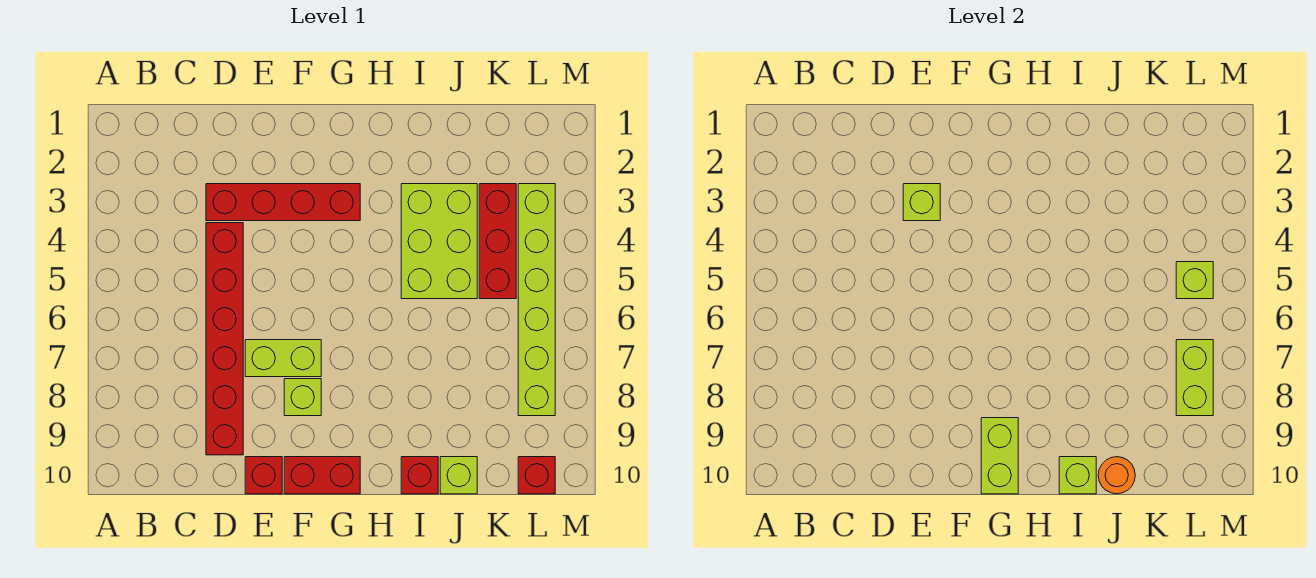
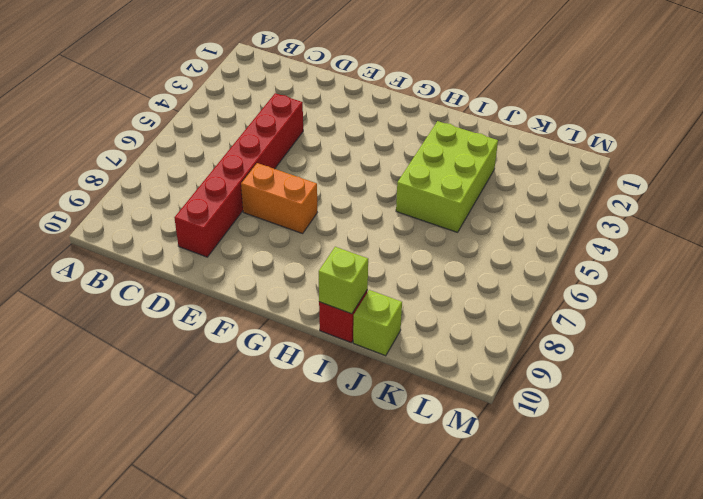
orange 1x2 brick [241,163,317,234] -> lime 1x2 brick [245,340,321,377]
none -> red 1x4 brick [206,184,360,221]
none -> red 1x1 brick [245,457,282,494]
none -> lime 1x1 brick [284,379,321,416]

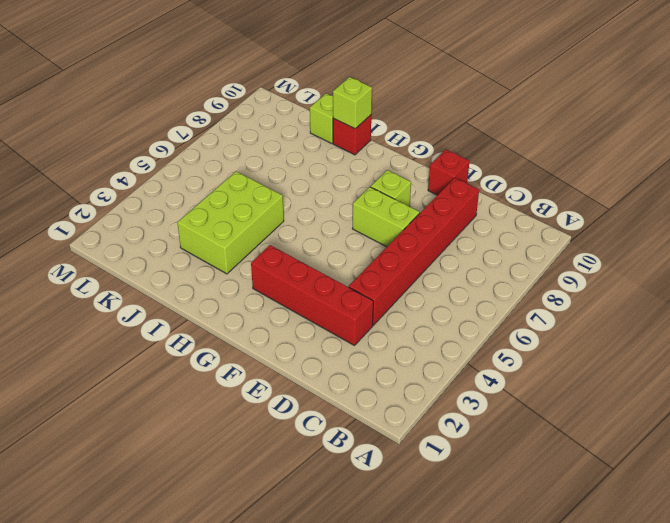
none -> red 1x2 brick [284,457,360,494]
none -> red 1x3 brick [479,184,516,299]
none -> lime 1x6 brick [518,184,555,416]

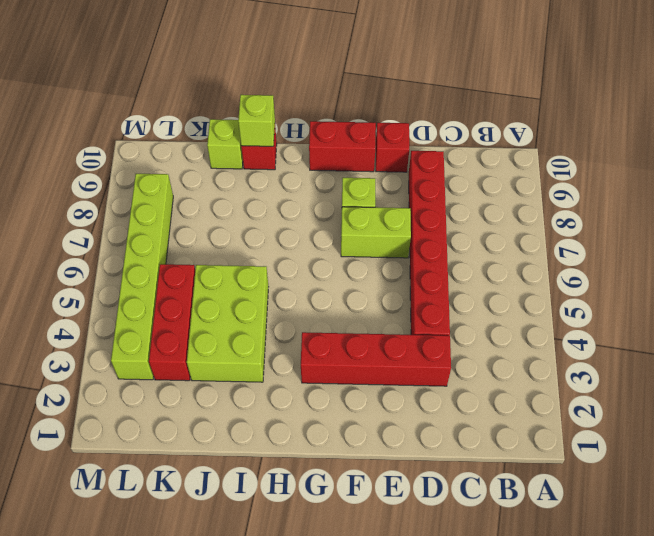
none -> red 1x1 brick [518,457,555,494]
none -> lime 1x1 brick [903,184,940,221]
none -> lime 1x2 brick [981,418,1018,494]

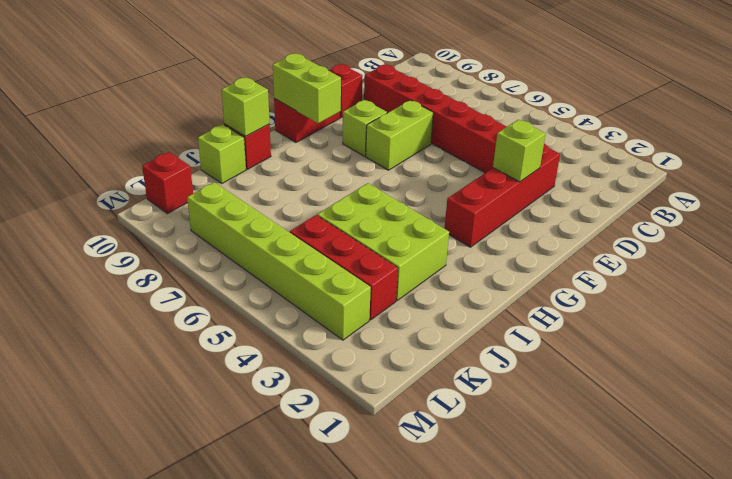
none -> orange 1x1 round brick [1098,457,1135,494]
none -> lime 1x1 brick [1176,262,1213,299]
none -> lime 1x2 brick [1176,340,1213,416]

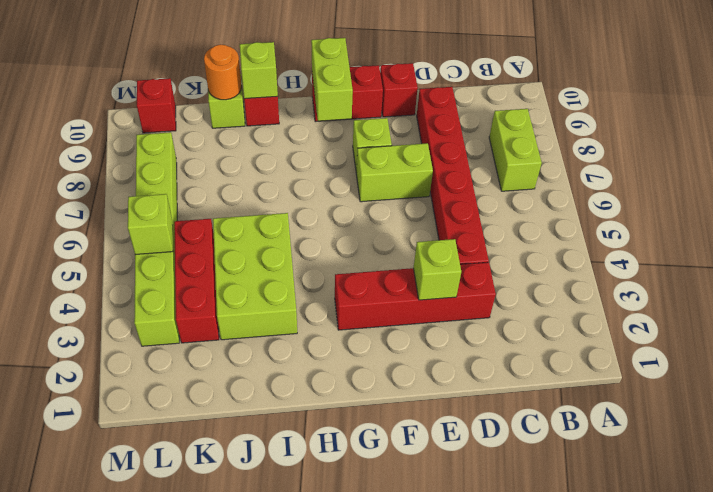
lime 1x2 brick [489,109,542,191] -> lime 1x2 brick moved to [1176,340,1213,416]

